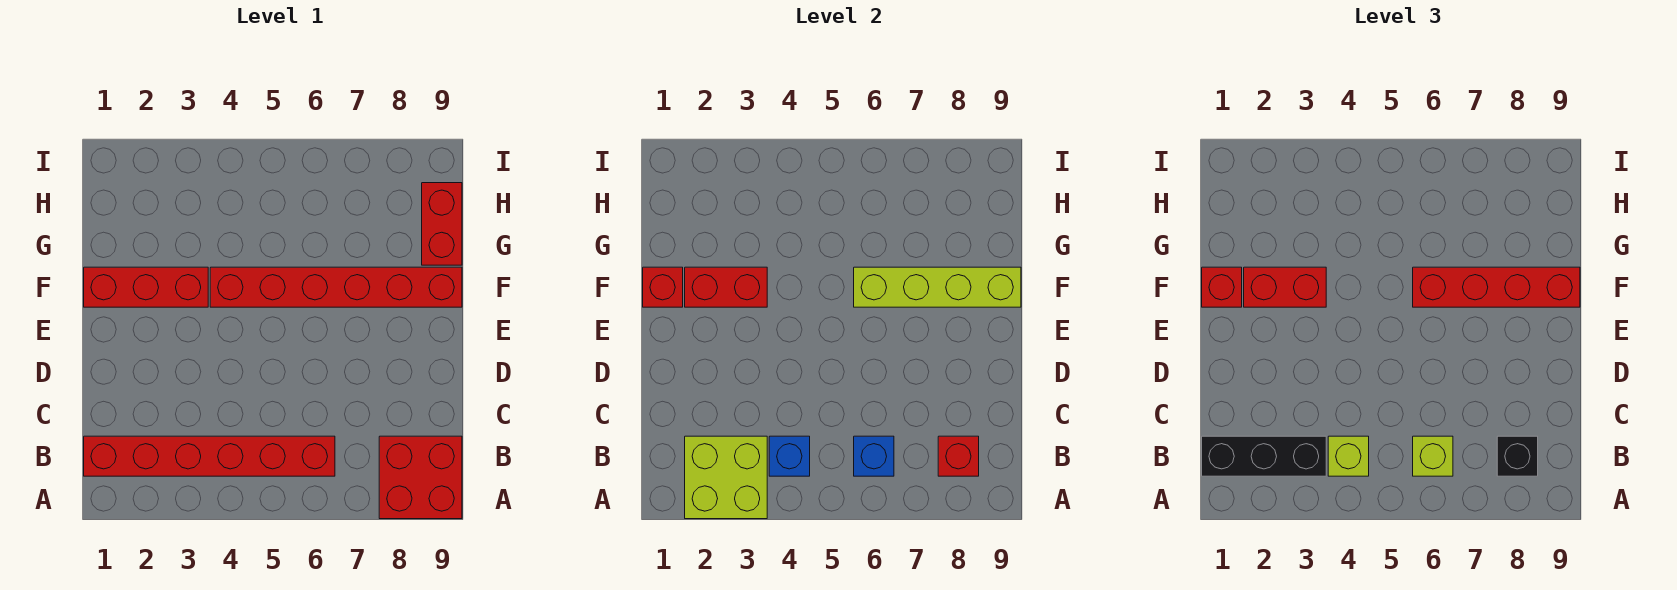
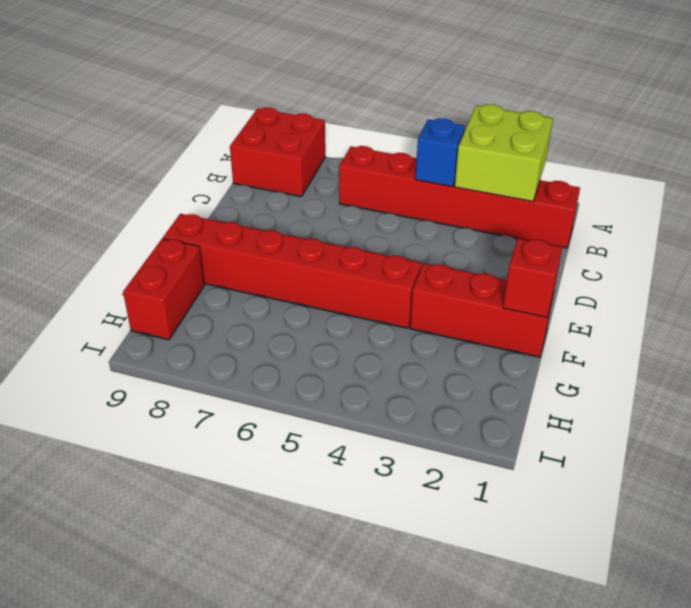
none -> blue 1x1 brick [854,436,894,476]
none -> red 1x1 brick [938,436,979,476]
none -> red 1x2 brick [685,267,767,307]

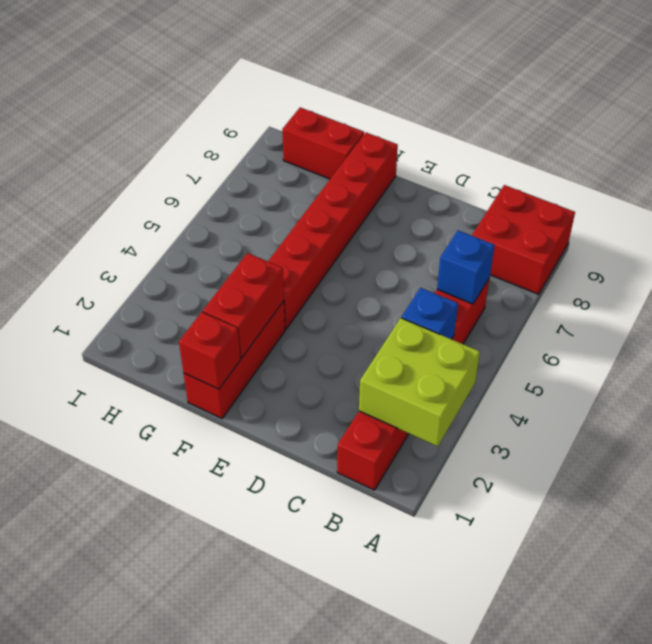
none -> red 1x1 brick [938,436,979,476]
none -> lime 1x4 brick [854,267,1021,307]
none -> black 1x3 brick [1202,436,1326,476]

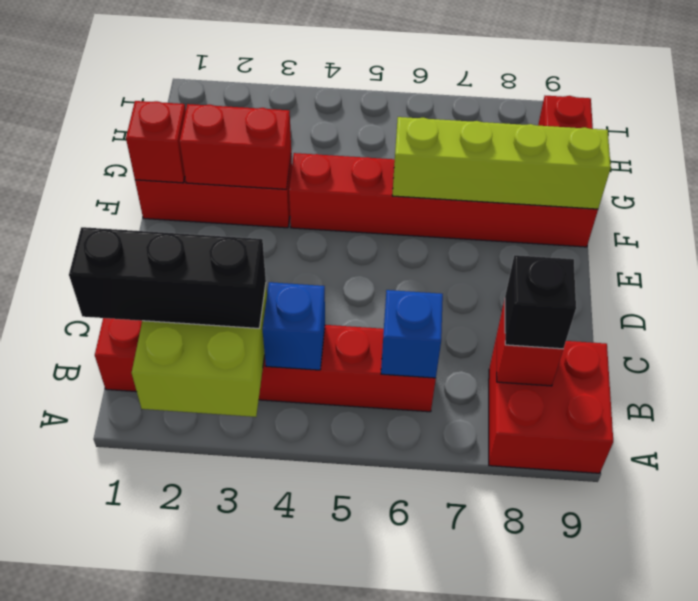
none -> lime 1x1 brick [1328,436,1369,476]
none -> lime 1x1 brick [1413,436,1453,476]
none -> red 1x1 brick [1202,267,1242,307]

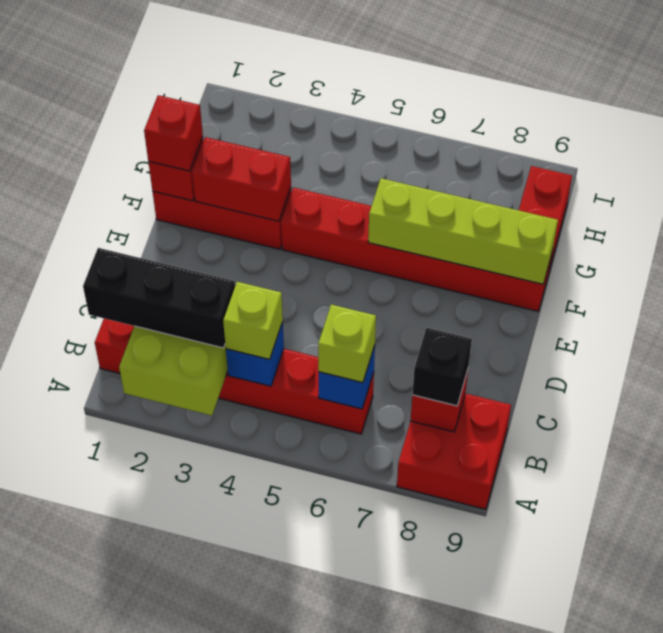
none -> red 1x2 brick [1244,267,1326,307]
none -> red 1x4 brick [1413,267,1580,307]

